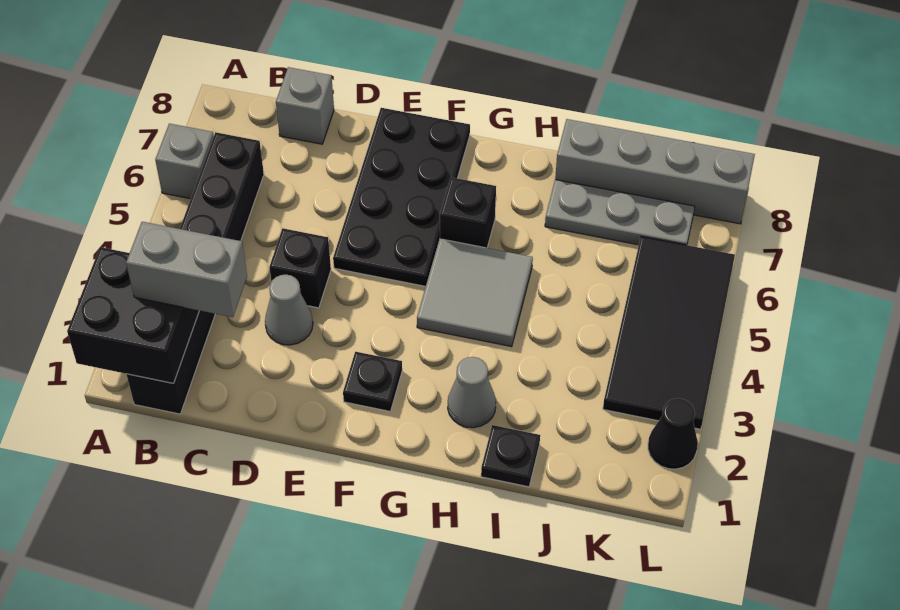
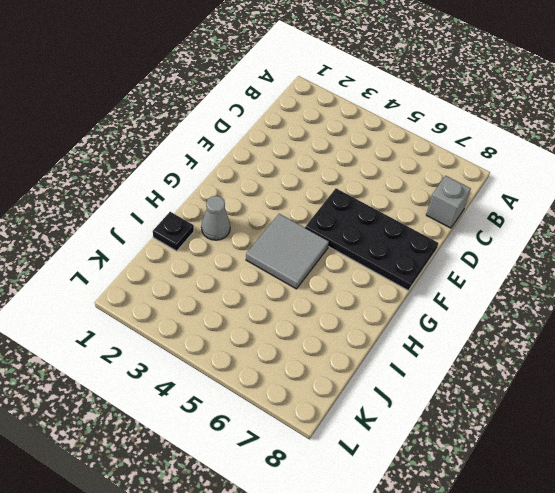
none -> grey 1x1 brick [155,124,214,199]
none -> black 1x6 brick [126,132,264,414]
none -> grey 1x1 cone [265,275,313,345]

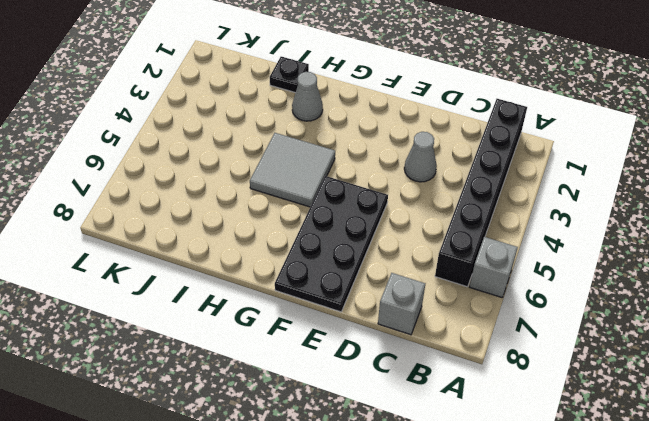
none -> black 1x1 brick [269,228,331,308]
none -> black 1x1 plate [343,352,402,411]
none -> black 1x1 brick [440,177,496,248]

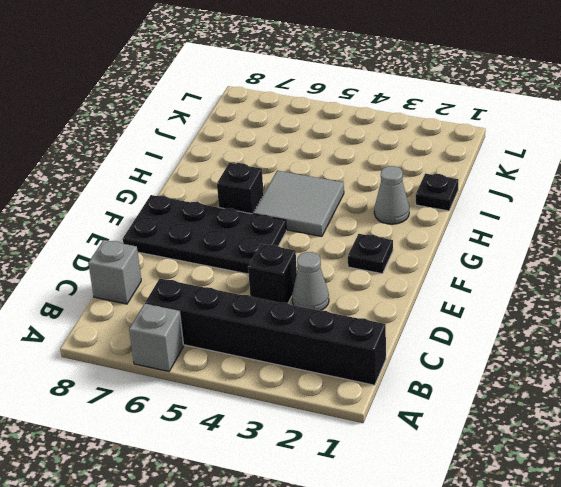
none -> grey 1x3 plate [545,180,695,245]
none -> grey 1x4 brick [555,119,755,224]
none -> black 2x4 tile [603,237,735,429]

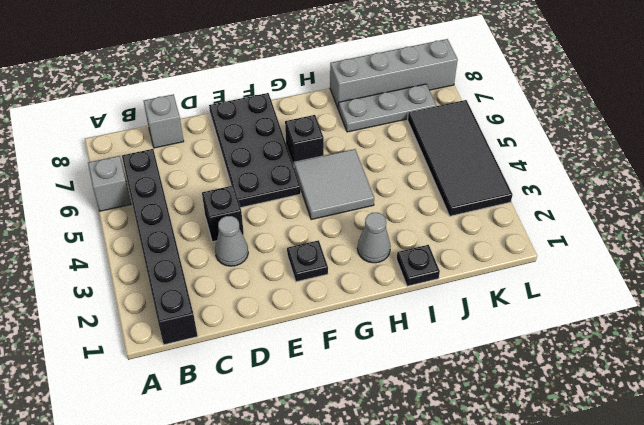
none -> black 1x1 cone [648,398,698,469]
none -> black 2x2 brick [67,247,199,383]
none -> grey 1x2 brick [126,222,247,317]

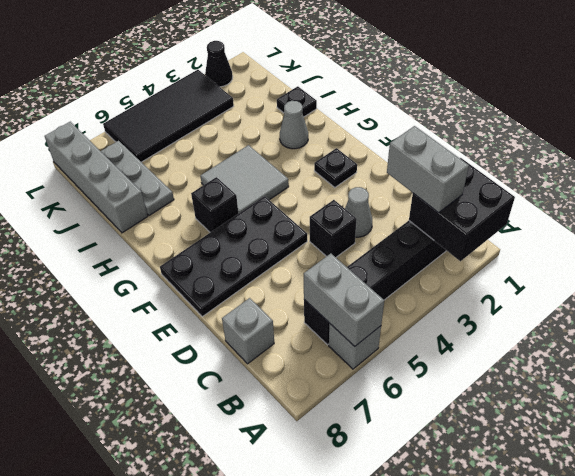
grey 1x2 brick [304,254,384,346] -> none

